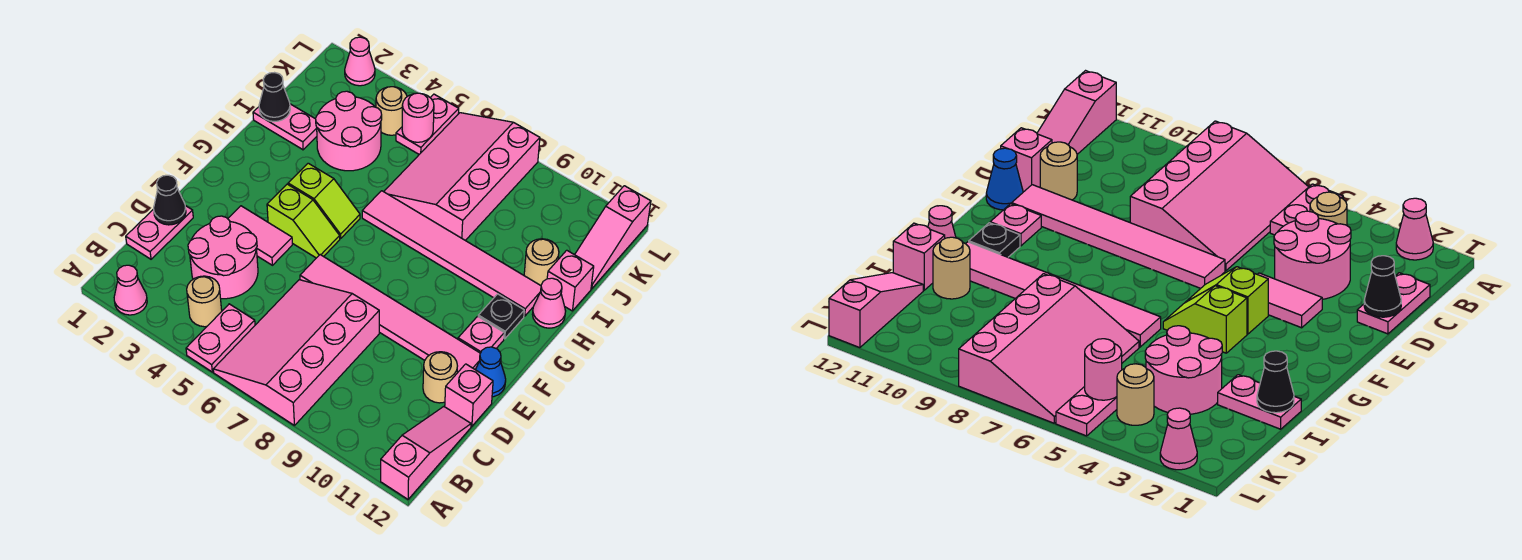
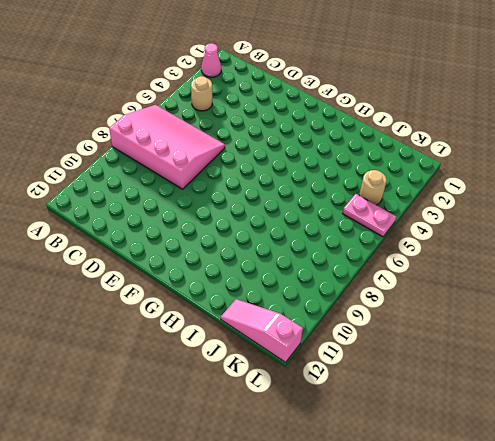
none -> pink 1x2 plate [186,304,255,372]
none -> pink 1x3 slope [381,407,471,499]
none -> pink 1x2 plate [126,206,193,259]
none -> pink 2x2 round brick [188,216,258,299]

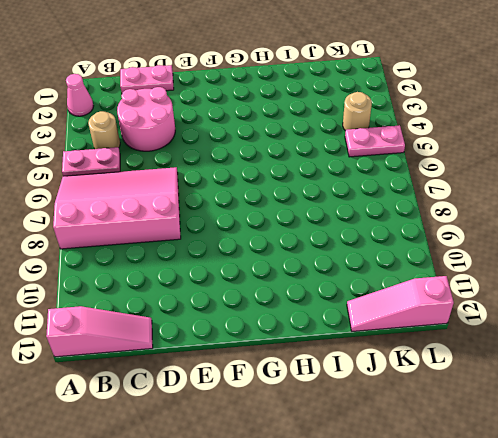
none -> tan 1x1 round brick [423,352,457,403]
none -> pink 1x1 brick [445,364,493,426]
none -> pink 1x2 tile [228,206,292,265]
none -> pink 1x6 tile [300,255,480,373]

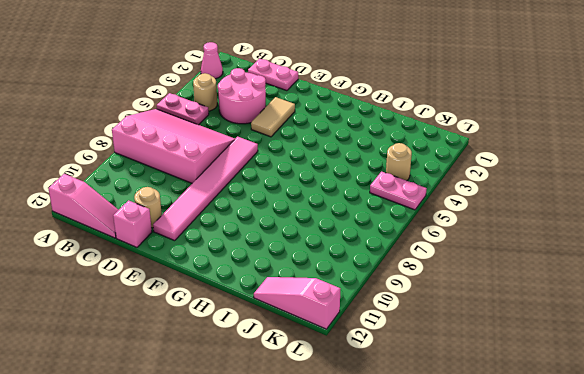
tan 1x2 tile [251,97,295,137] -> pink 1x2 tile [228,206,292,265]
none -> blue 1x1 cone [476,347,506,397]
none -> lime 1x2 slope [267,184,340,258]
none -> pink 1x1 plate [458,316,504,353]
none -> lime 1x2 slope [288,163,360,239]

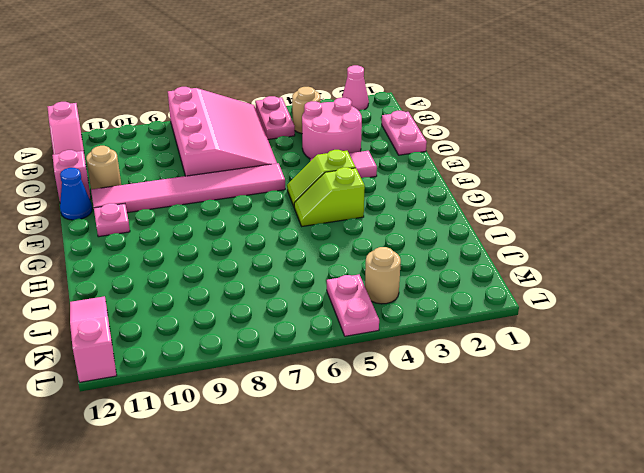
none -> black 1x1 plate [478,294,524,339]
none -> pink 1x6 tile [362,191,541,316]
none -> pink 1x1 cone [532,278,566,328]
none -> pink 1x2 plate [253,104,317,150]

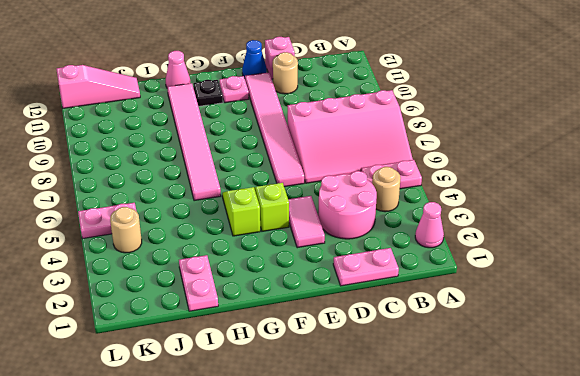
none -> pink 1x3 slope [381,407,471,499]
none -> pink 2x2 round brick [316,91,382,171]
none -> pink 3x4 slope [384,113,540,241]
none -> tan 1x1 round brick [524,239,559,285]

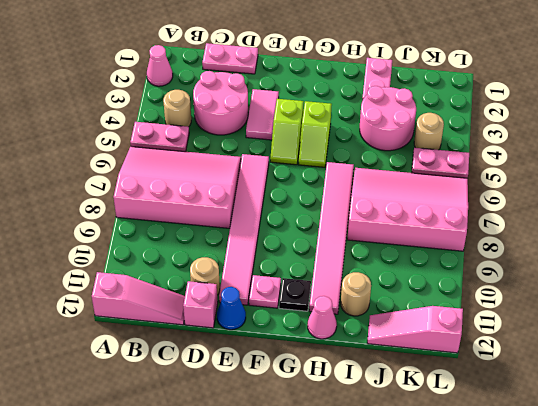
none -> pink 1x1 brick [547,250,594,311]
none -> pink 1x1 cone [345,37,375,86]
none -> black 1x1 cone [154,175,186,225]
none -> black 1x1 cone [259,73,290,122]

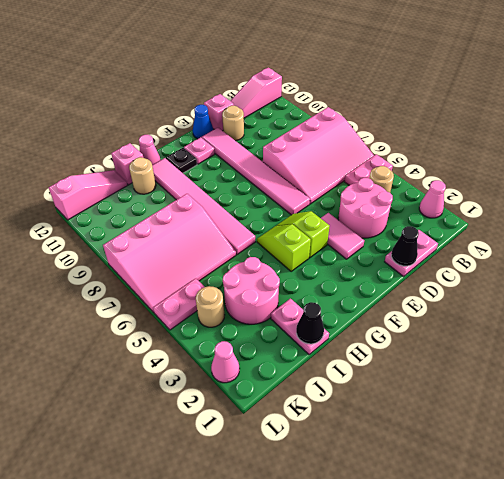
none -> pink 1x1 round brick [402,93,434,142]

